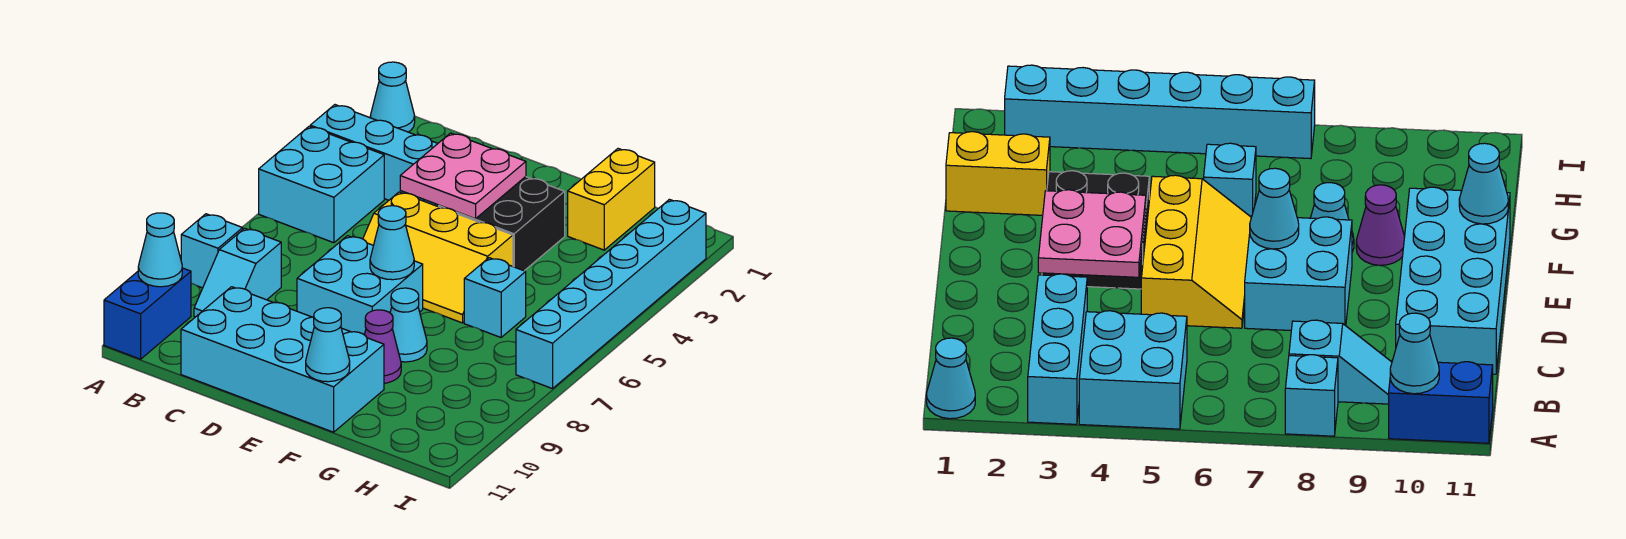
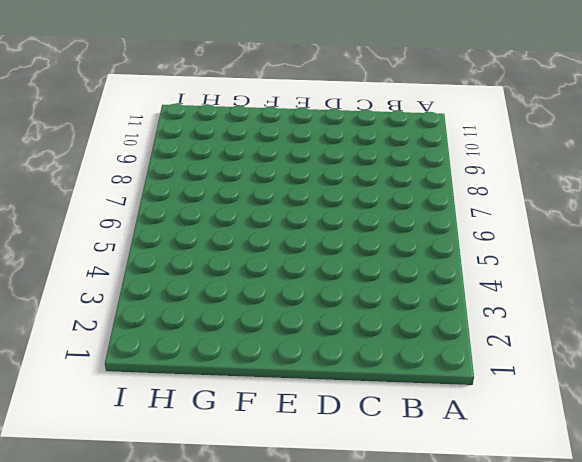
none -> cyan 1x1 cone [370,62,415,132]
none -> cyan 1x3 brick [310,105,438,205]
none -> cyan 2x2 brick [259,126,384,243]

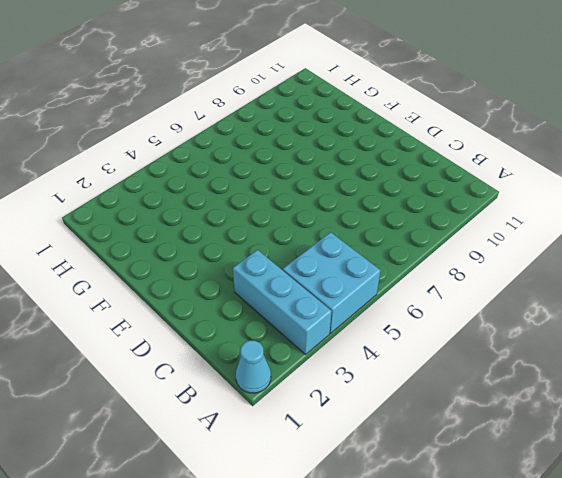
none -> cyan 1x1 brick [181,214,243,288]
none -> blue 1x2 brick [104,268,191,359]
none -> cyan 1x2 slope [194,228,281,317]

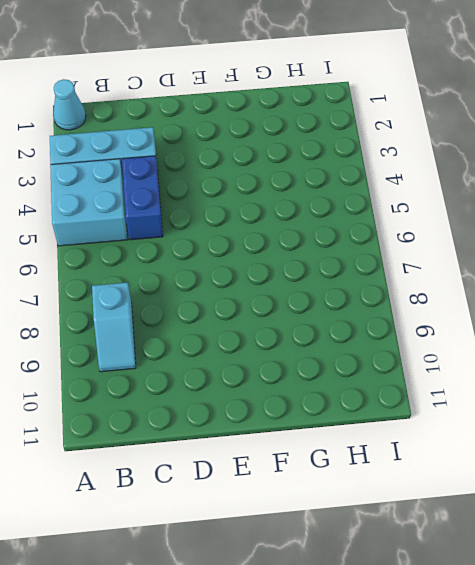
blue 1x2 brick [122,156,163,240] -> blue 1x2 brick moved to [104,268,191,359]
none -> cyan 1x1 brick [181,214,243,288]
none -> cyan 2x4 brick [181,287,384,432]
none -> yellow 2x3 slope [363,192,513,323]

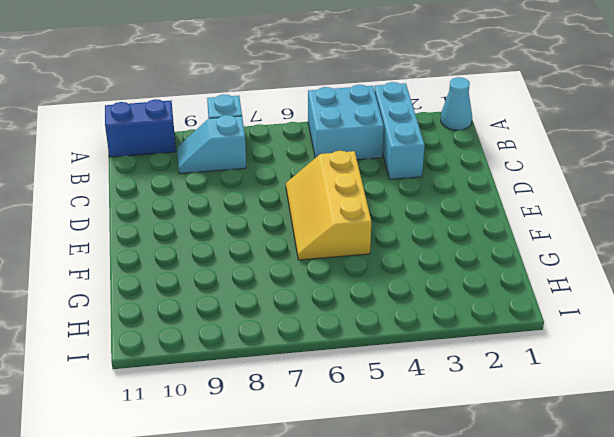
none -> cyan 2x4 brick [181,287,384,432]
none -> cyan 2x2 brick [297,236,423,334]
none -> black 2x2 brick [439,177,565,271]

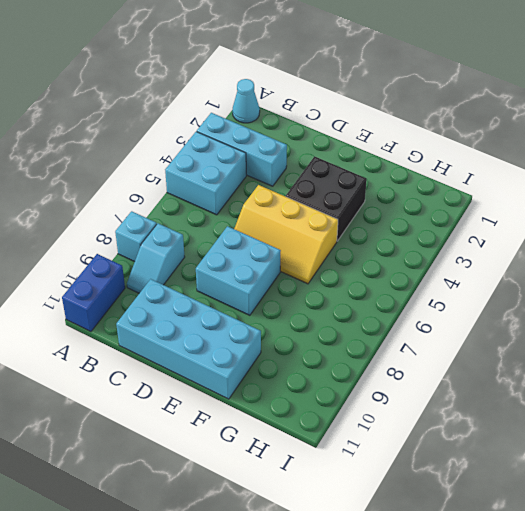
none -> cyan 1x1 cone [390,288,427,362]
none -> purple 1x1 cone [364,310,401,383]
none -> yellow 1x2 brick [568,149,655,250]

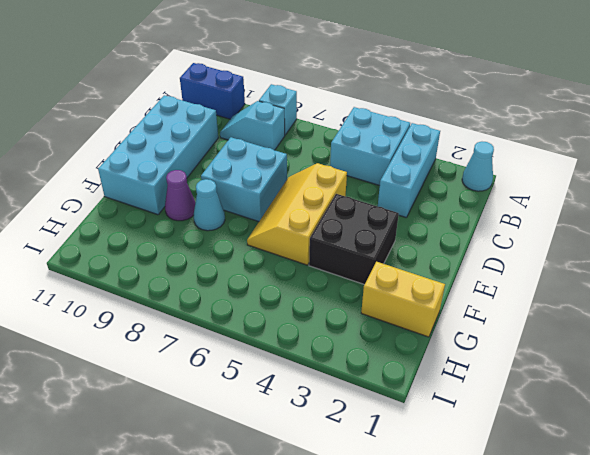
none -> cyan 1x1 brick [464,258,526,337]
none -> cyan 1x6 brick [516,199,706,389]
none -> cyan 1x1 cone [138,213,182,287]

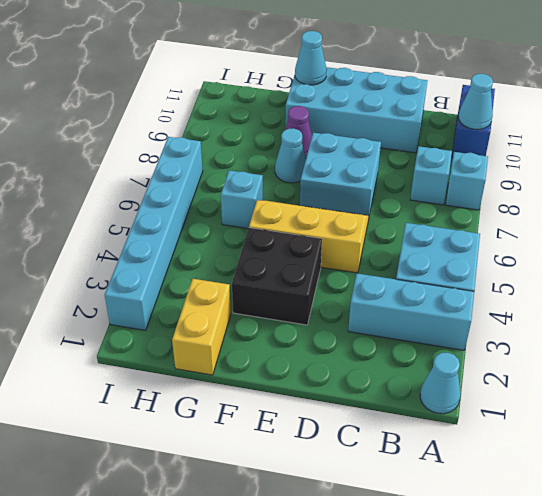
none -> pink 2x2 plate [400,133,526,219]
none -> cyan 1x1 cone [370,206,414,280]

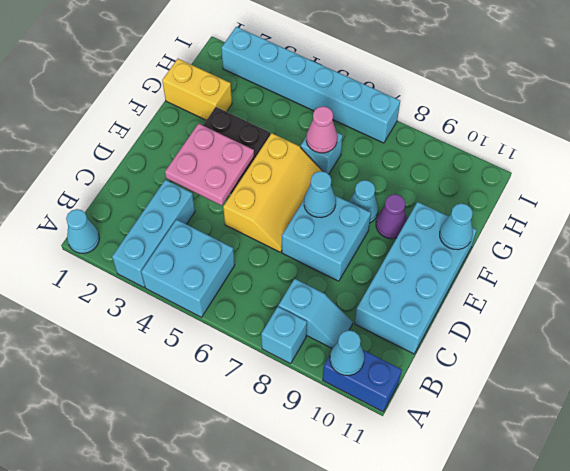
pink 1x1 cone [306,106,337,153] -> none

